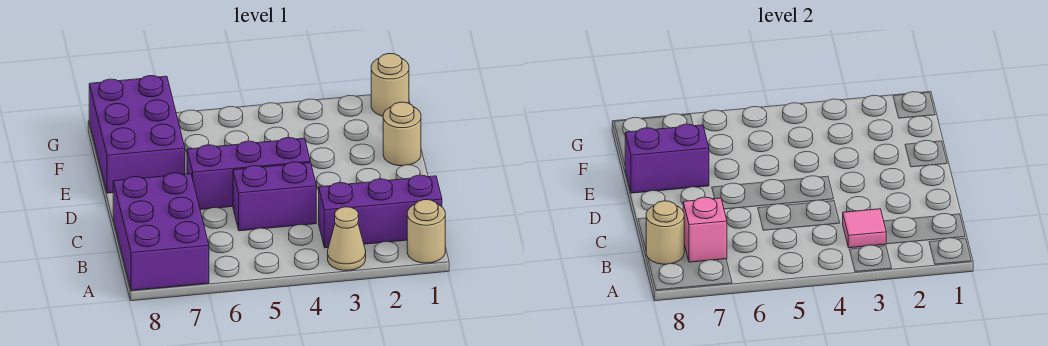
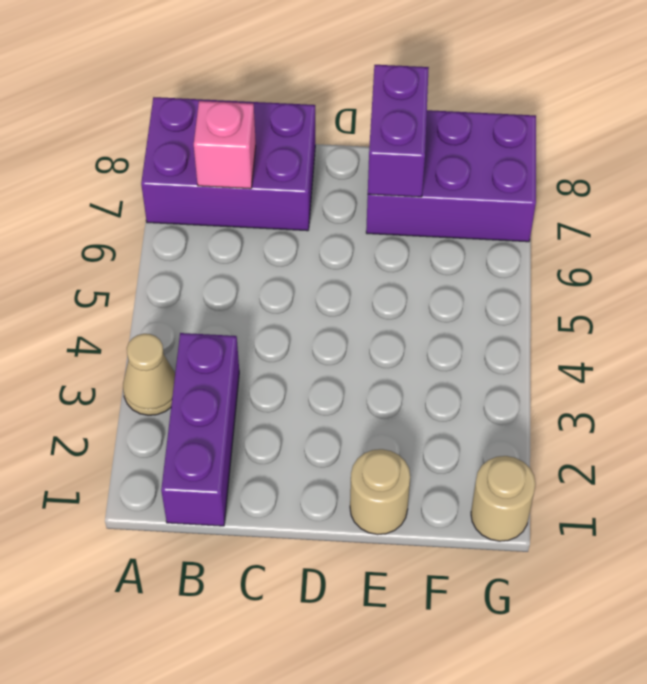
none -> tan 1x1 round brick [407,200,445,263]
none -> purple 1x2 brick [233,162,316,231]
none -> purple 1x3 brick [187,138,310,210]

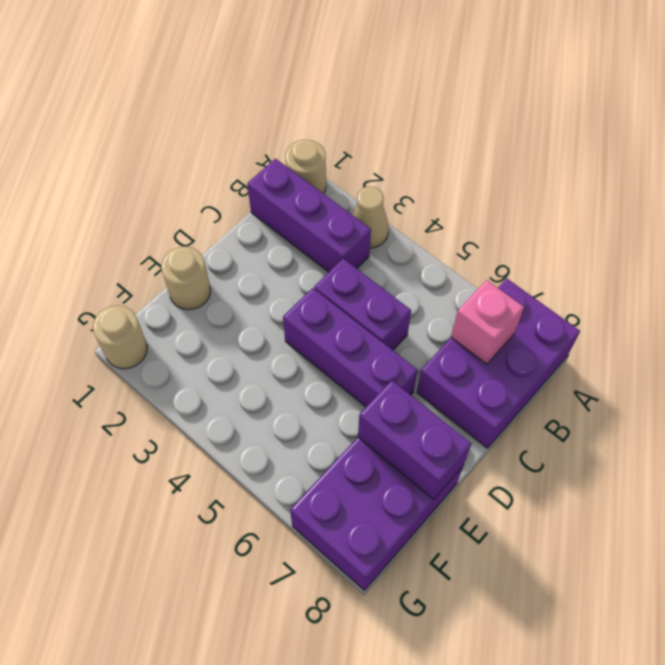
none -> pink 1x1 tile [843,209,886,248]
none -> tan 1x1 round brick [646,201,684,264]

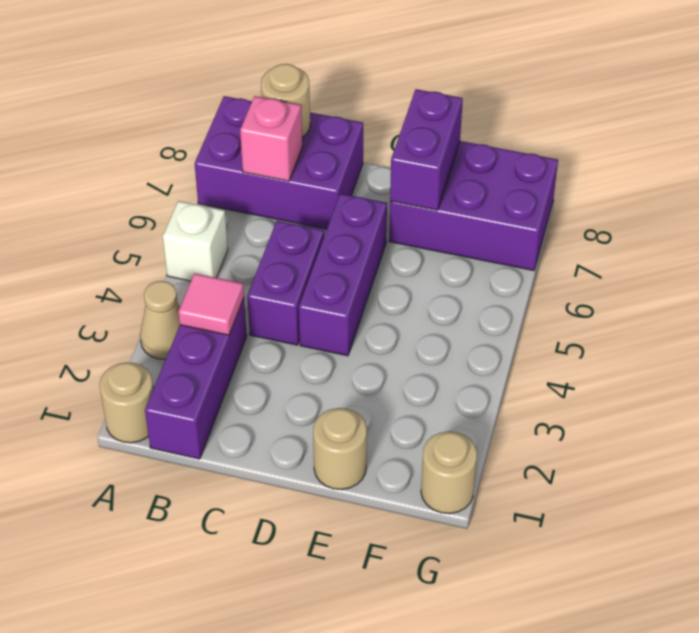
white 1x1 brick [163,201,228,281] -> none

